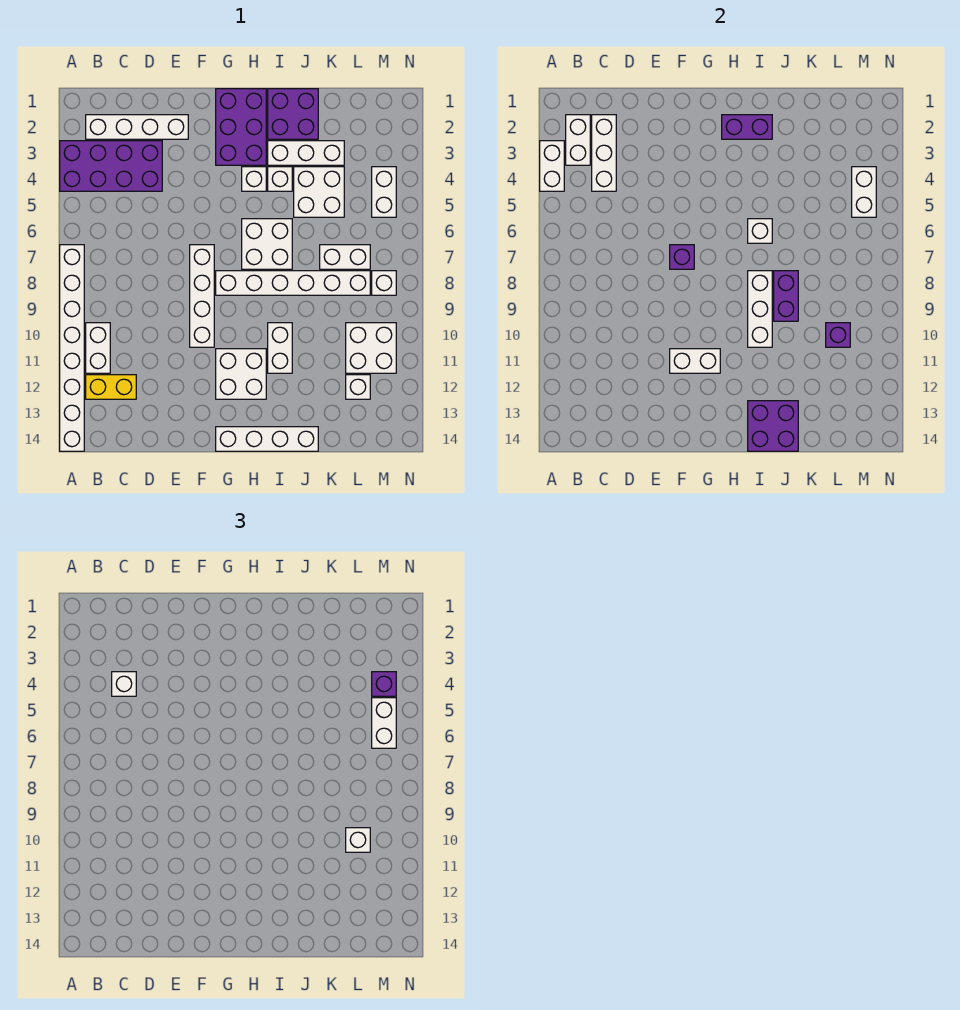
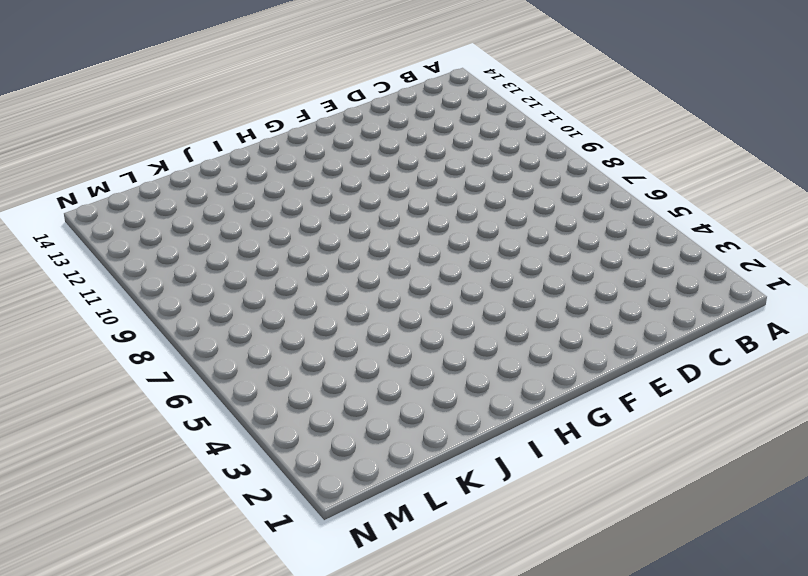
none -> purple 2x4 brick [60,141,162,191]
none -> white 1x8 brick [60,245,84,451]
none -> white 1x4 brick [86,115,188,139]
none -> white 1x2 brick [86,323,110,373]

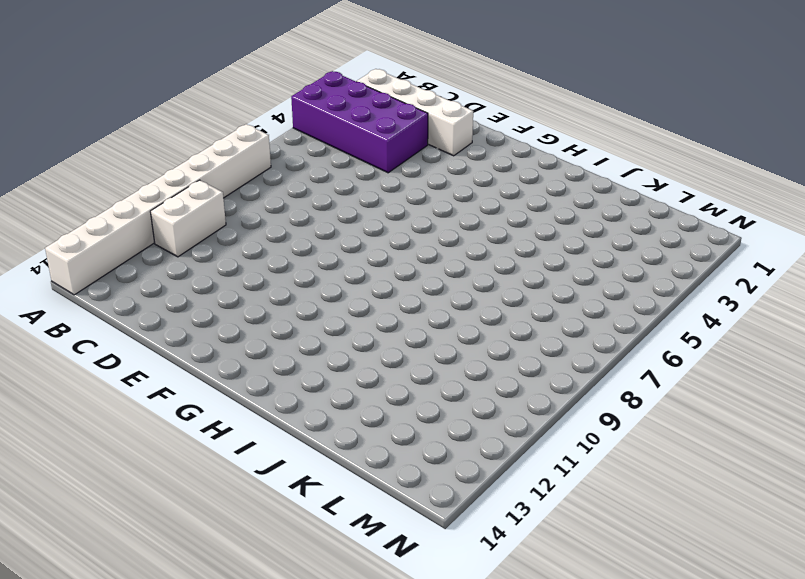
none -> yellow 1x2 brick [86,375,136,399]
none -> white 1x4 brick [190,245,214,347]
none -> purple 2x3 brick [216,89,266,165]
none -> white 1x6 brick [216,271,370,295]

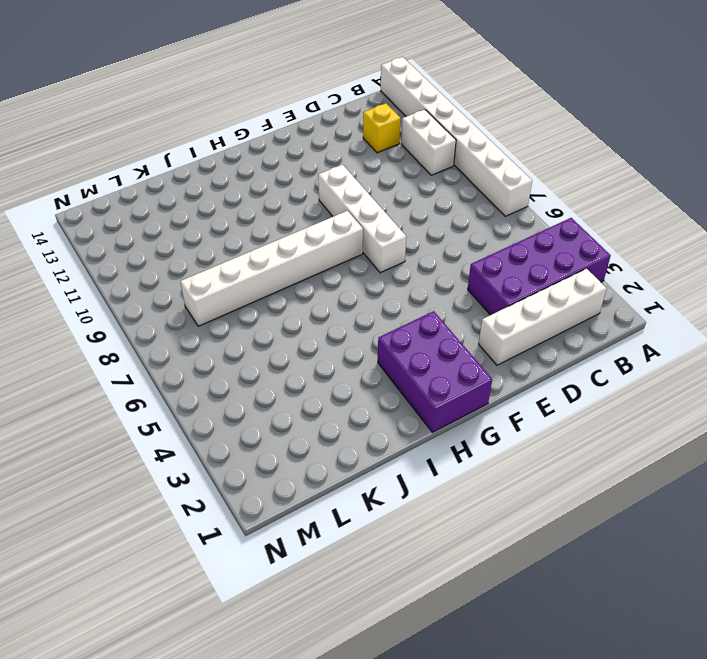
yellow 1x1 brick [363,103,400,153] -> yellow 1x2 brick [86,375,136,399]
none -> white 2x2 brick [216,349,266,399]
none -> white 1x4 brick [216,427,318,451]
none -> white 1x1 brick [242,167,266,191]
none -> white 2x2 brick [242,219,292,269]

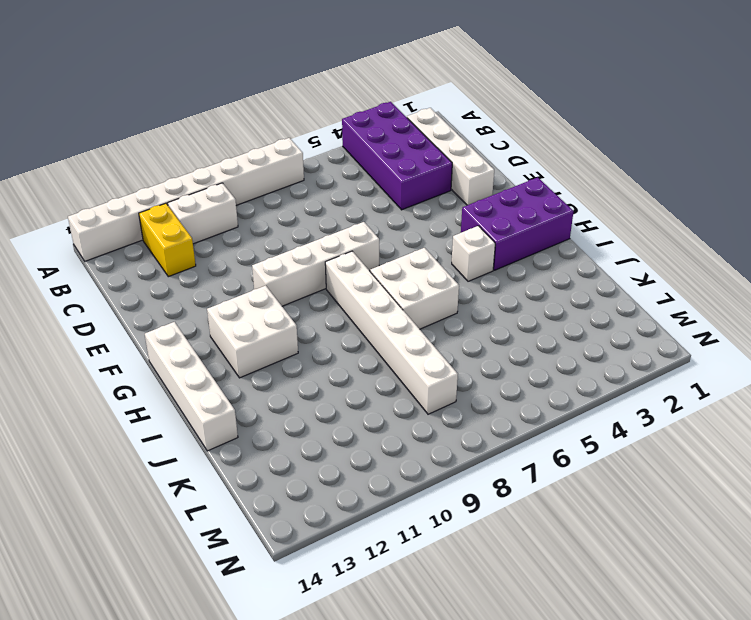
none -> purple 2x2 brick [268,89,318,139]
none -> white 1x3 brick [268,141,344,165]
none -> white 1x1 brick [268,167,292,191]
none -> white 1x2 brick [268,323,292,373]

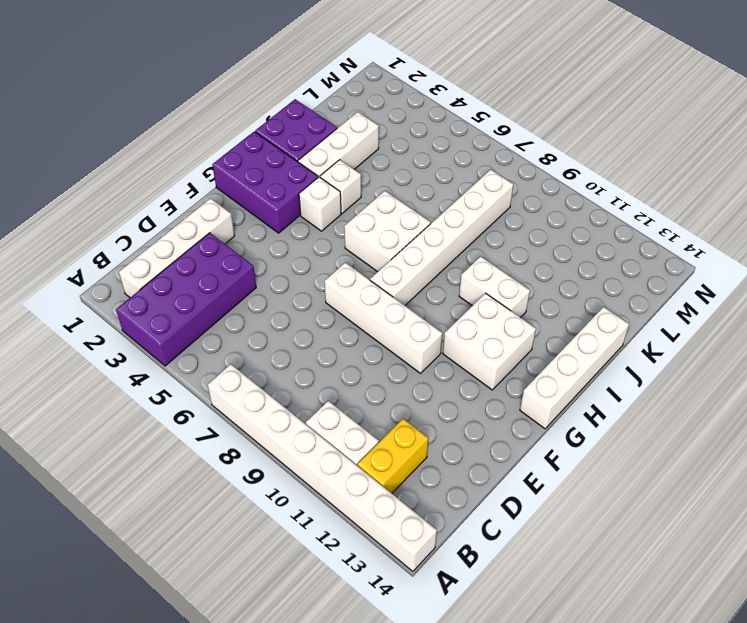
none -> white 2x2 brick [294,167,344,217]
none -> white 1x2 brick [320,245,370,269]
none -> white 2x2 brick [346,323,396,373]
none -> white 1x1 brick [346,375,370,399]

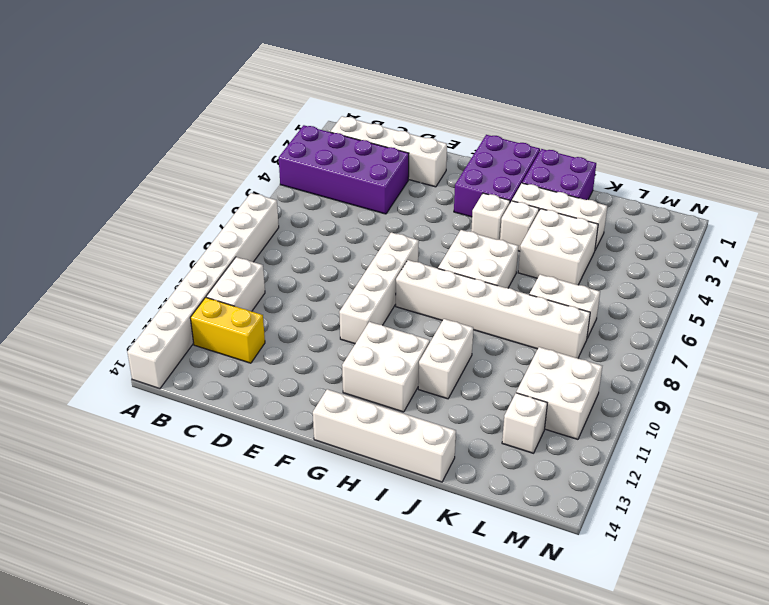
none -> white 1x2 brick [372,167,396,217]
none -> white 1x1 brick [372,271,396,295]
none -> white 1x2 brick [540,141,564,191]
none -> white 1x2 brick [566,115,590,165]

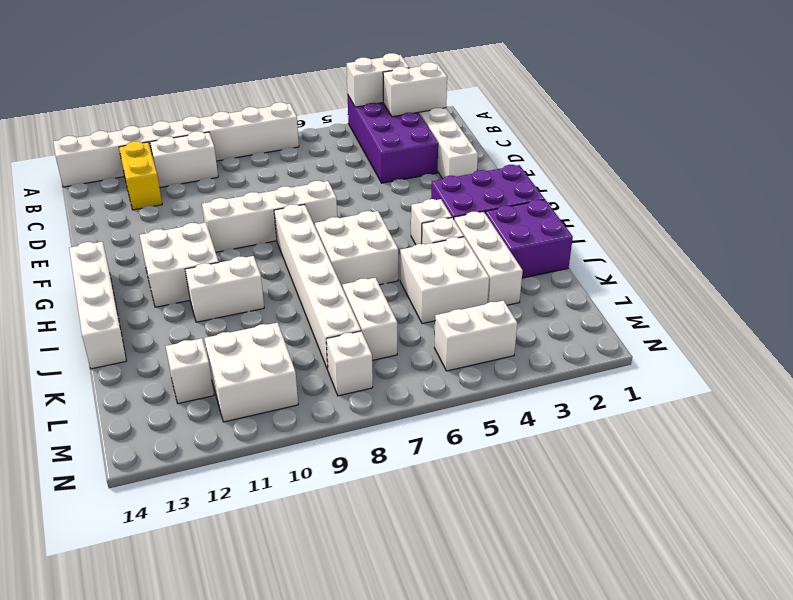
none -> white 1x3 brick [592,115,616,191]
none -> purple 1x1 brick [670,245,694,269]
none -> white 1x2 brick [670,349,720,373]
none -> purple 1x2 brick [722,115,772,139]

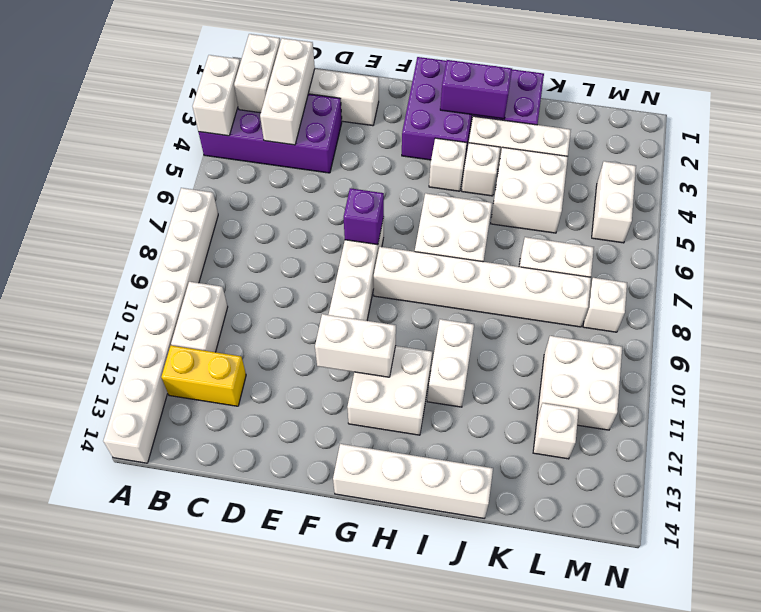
none -> white 1x1 brick [748,219,772,243]
none -> white 1x3 brick [748,271,772,347]
none -> purple 2x2 brick [748,401,798,451]
none -> purple 1x2 brick [774,271,798,321]

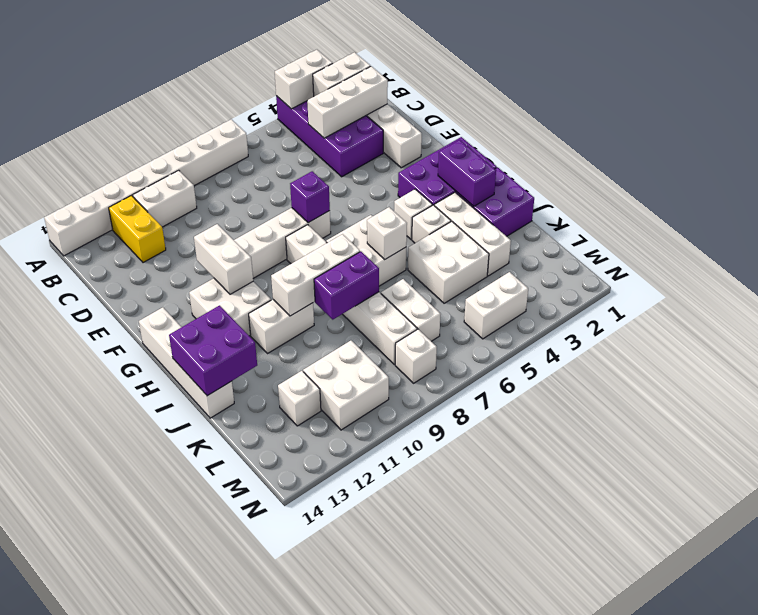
none -> purple 1x1 brick [826,323,850,347]
none -> white 1x2 brick [852,167,876,217]
none -> white 1x1 brick [112,672,136,696]
none -> white 1x1 brick [346,828,370,852]

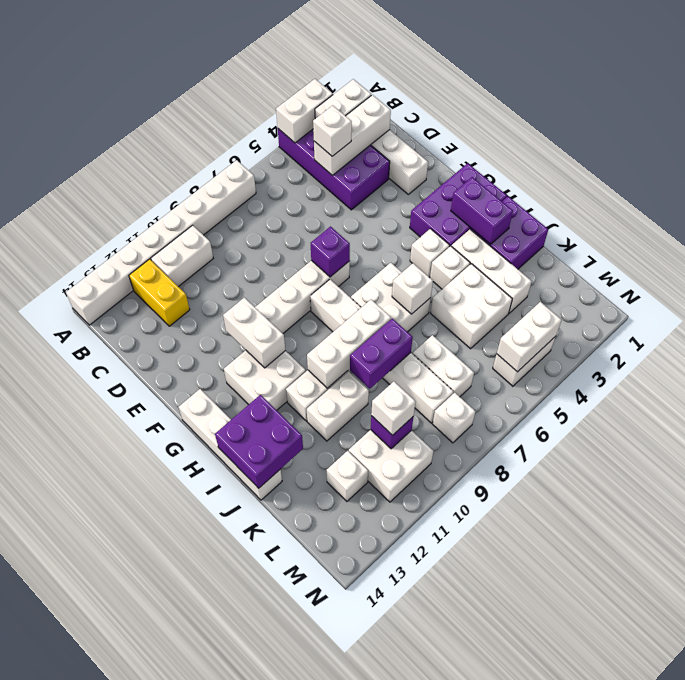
white 1x2 brick [307,372,369,441] -> white 1x2 brick moved to [372,698,396,748]
none -> purple 1x1 brick [372,672,396,696]

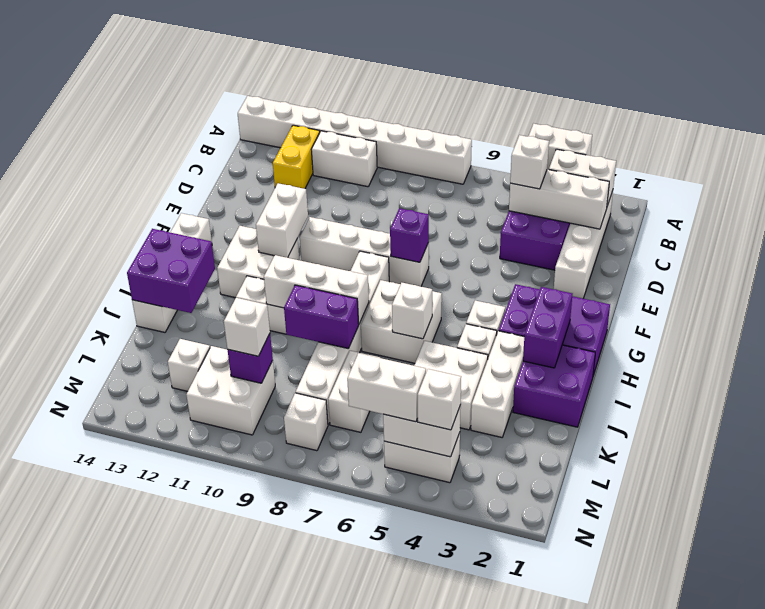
white 1x1 brick [418,369,461,430] -> purple 1x1 brick [372,672,396,696]

